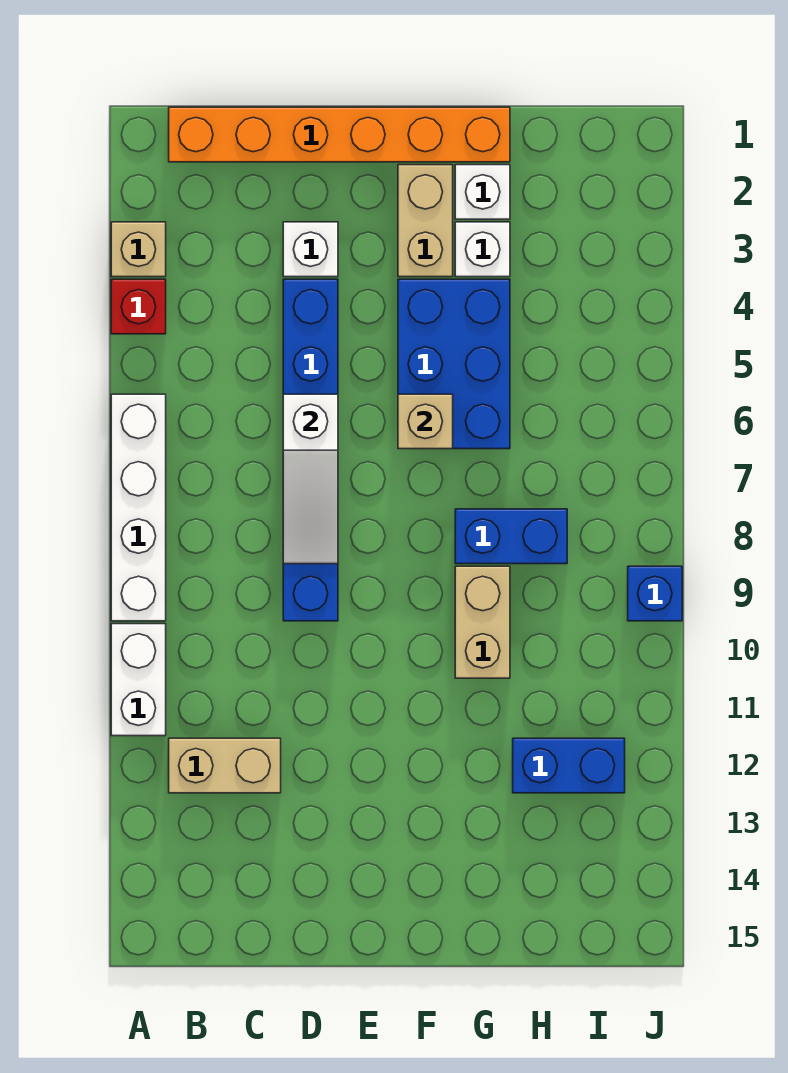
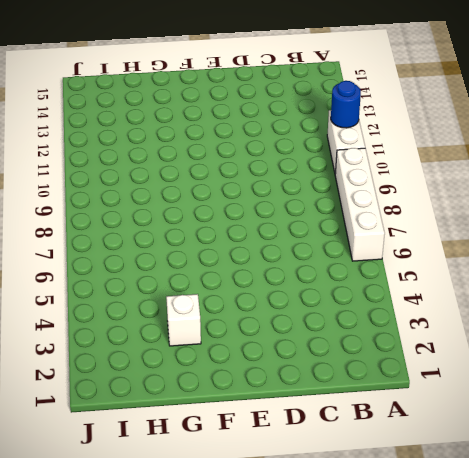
blue 1x1 round brick [331,81,361,128] -> none
none -> tan 1x1 brick [111,222,166,277]
none -> red 1x1 brick [111,279,166,334]
none -> orange 1x6 brick [169,107,510,162]

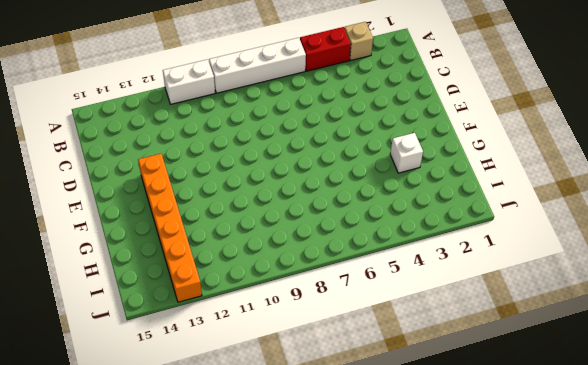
red 1x2 brick [300,27,351,71] -> red 1x1 brick [111,279,166,334]
orange 1x6 brick [138,154,202,302] -> orange 1x6 brick moved to [169,107,510,162]
none -> tan 1x2 brick [169,738,281,793]
none -> white 1x1 brick [283,222,338,277]
none -> blue 1x6 brick [283,279,338,621]

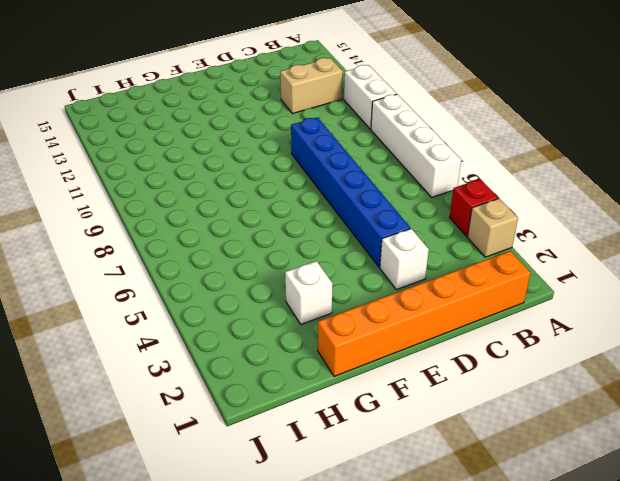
none -> tan 1x2 brick [398,165,453,277]
none -> blue 2x3 brick [398,279,510,449]
none -> white 1x1 brick [455,165,510,219]

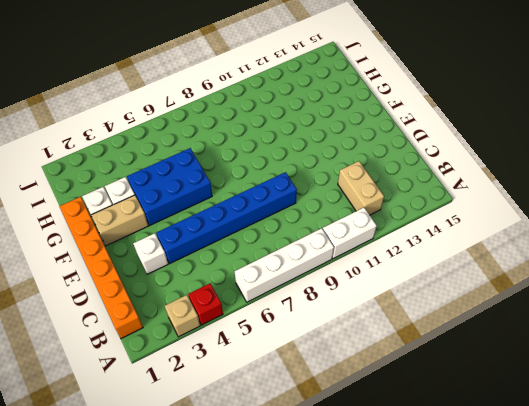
none -> blue 1x2 brick [455,509,567,564]
none -> tan 1x2 brick [455,566,510,678]
none -> blue 1x2 brick [513,738,625,793]

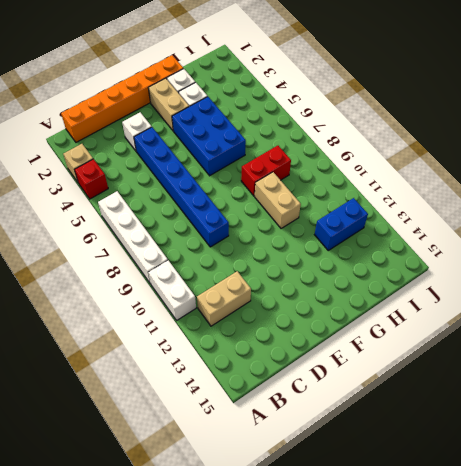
red 1x2 brick [241,146,291,196] -> blue 1x2 brick [455,509,567,564]
none -> blue 1x1 brick [628,566,682,621]
none -> white 1x3 slope [283,394,338,564]
none -> tan 1x1 brick [398,394,453,449]

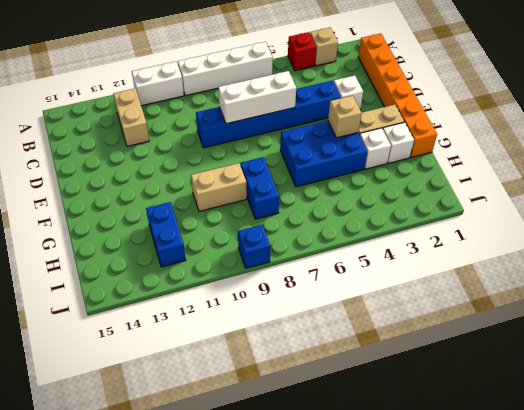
white 1x3 brick [218,71,296,124] -> white 1x3 slope [283,394,338,564]
tan 1x1 brick [328,96,362,138] -> tan 1x1 brick moved to [398,394,453,449]

